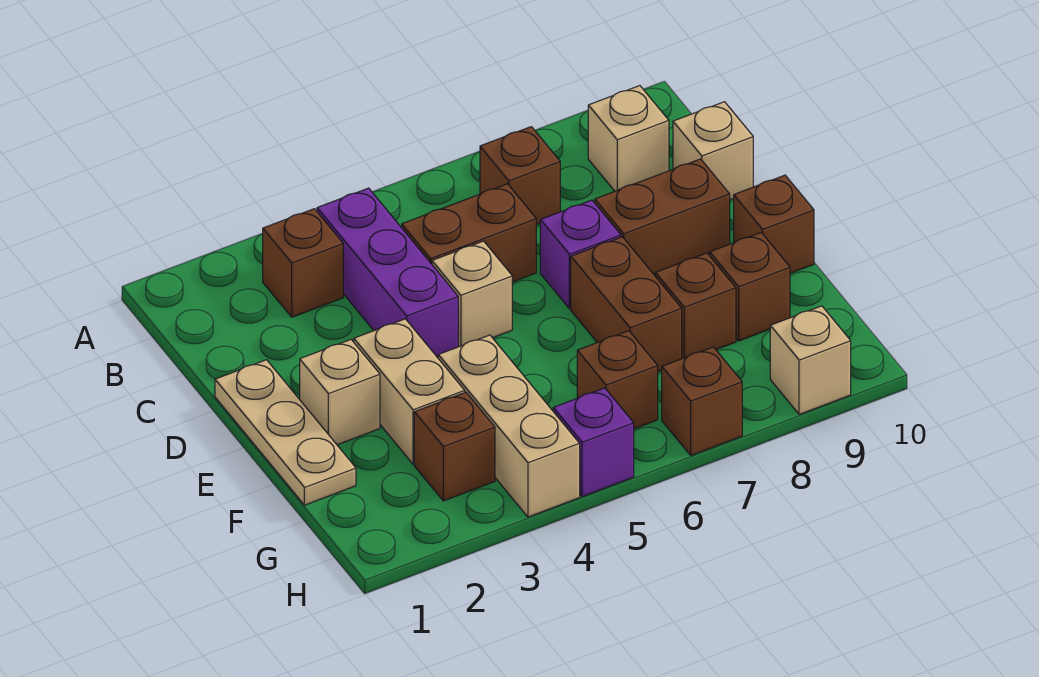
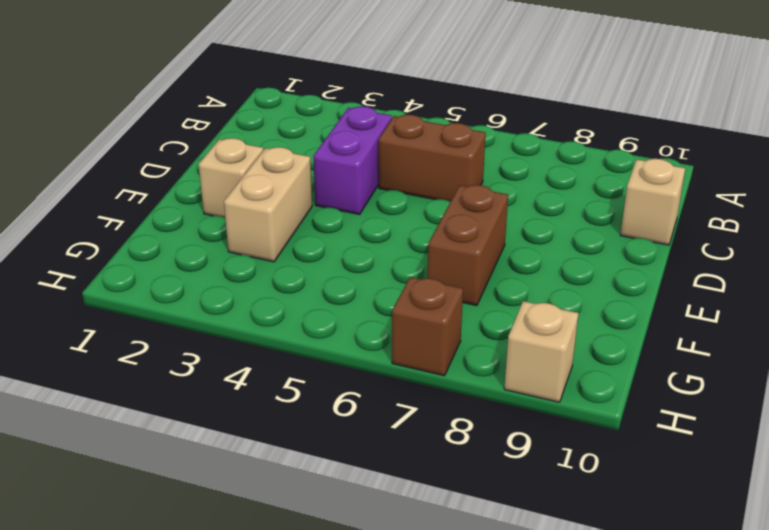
purple 1x2 brick [313,106,392,214] -> purple 1x3 brick [317,188,458,358]
none -> brown 1x1 brick [263,209,343,317]
none -> brown 1x1 brick [480,127,560,225]
none -> tan 1x1 brick [588,86,669,191]

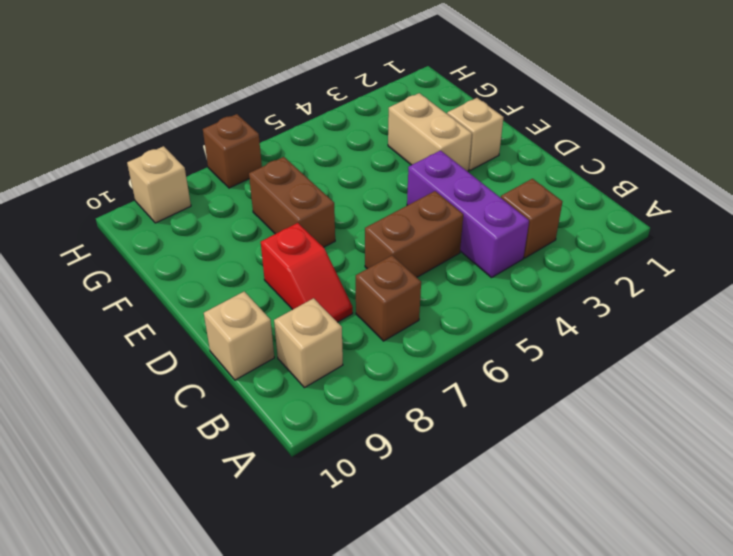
red 1x2 slope [261,223,353,322] -> brown 1x2 brick [595,159,730,275]
none -> tan 1x3 plate [215,360,356,505]
none -> tan 1x1 brick [432,241,512,347]
none -> purple 1x1 brick [540,200,621,309]

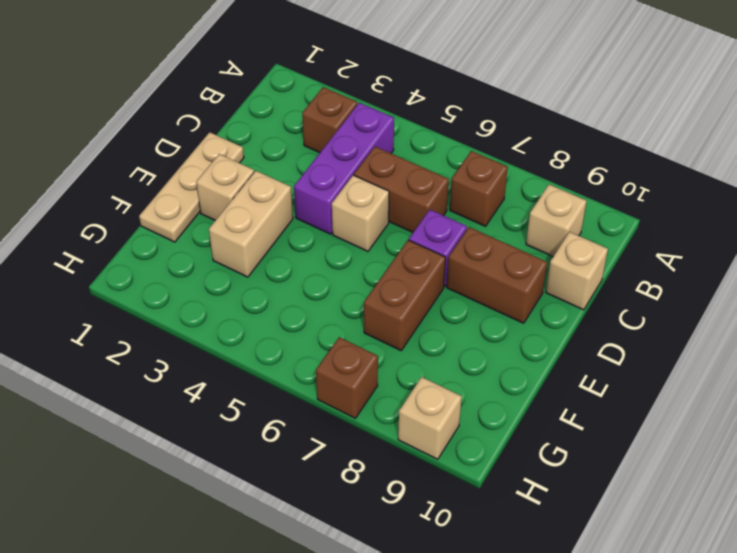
none -> brown 1x1 brick [734,175,814,273]
none -> tan 1x3 brick [438,335,580,517]
none -> brown 1x1 brick [655,253,736,359]

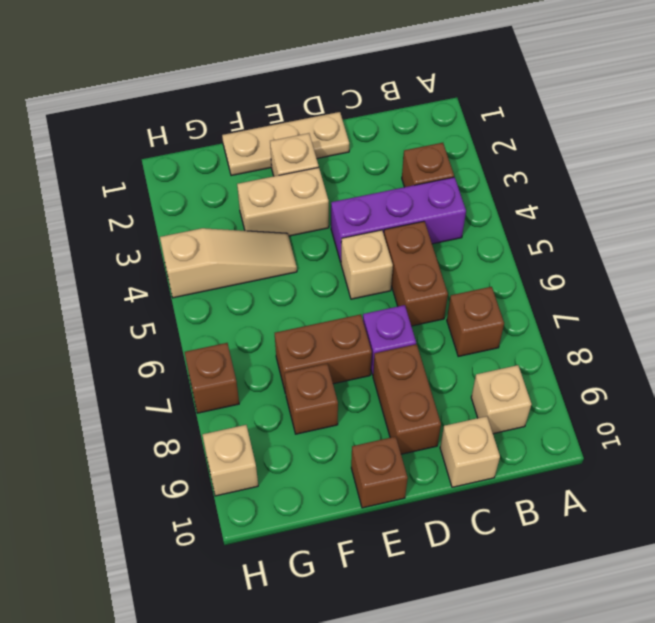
tan 1x3 slope [160,228,297,298] -> tan 1x3 brick [438,335,580,517]
none -> brown 1x1 brick [710,233,790,341]
none -> brown 1x1 brick [414,392,495,501]
none -> brown 1x1 brick [577,331,658,429]

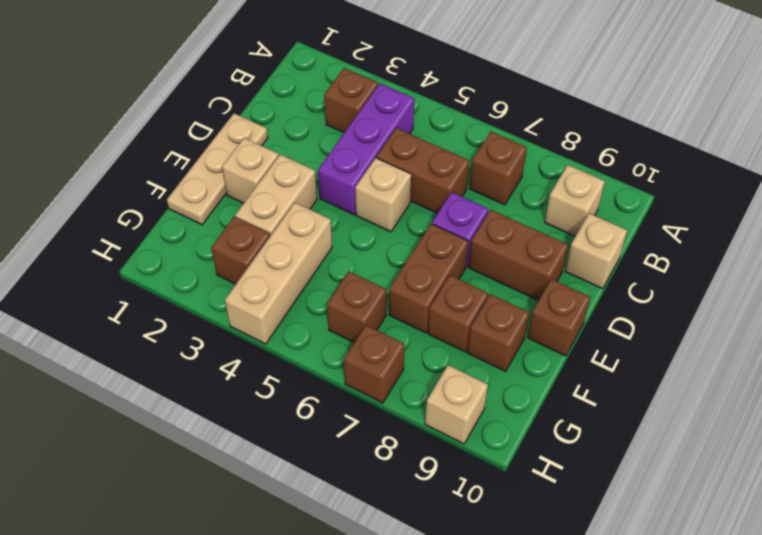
none -> purple 1x1 brick [553,388,634,497]

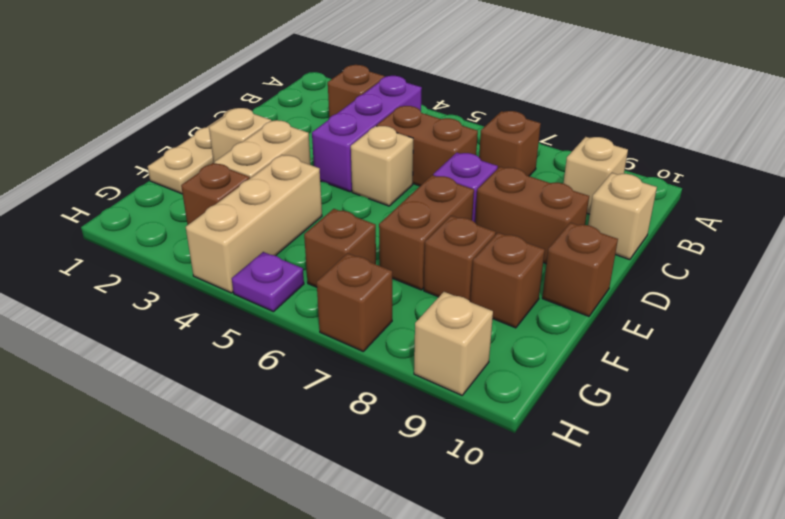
purple 1x1 plate [232,252,304,312] -> purple 1x1 brick [553,388,634,497]

